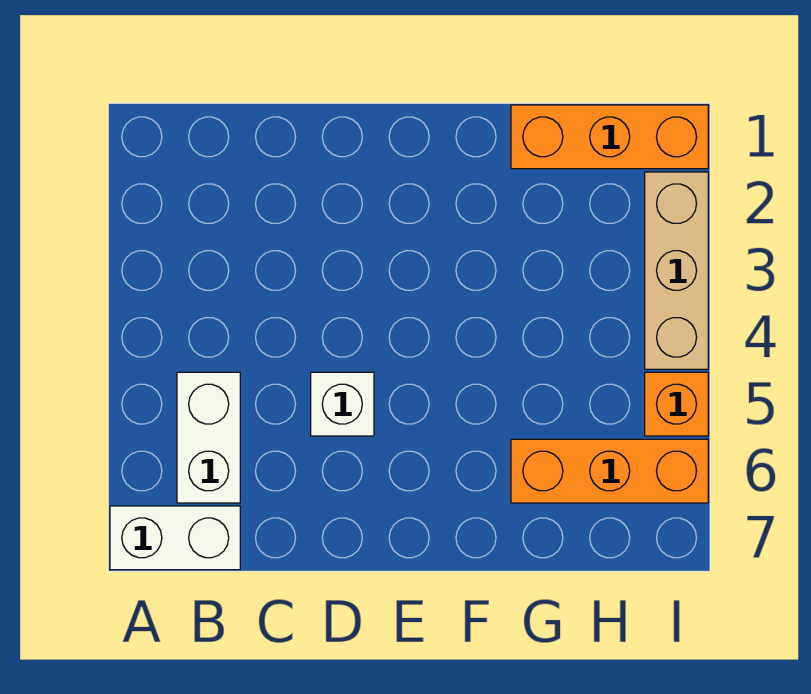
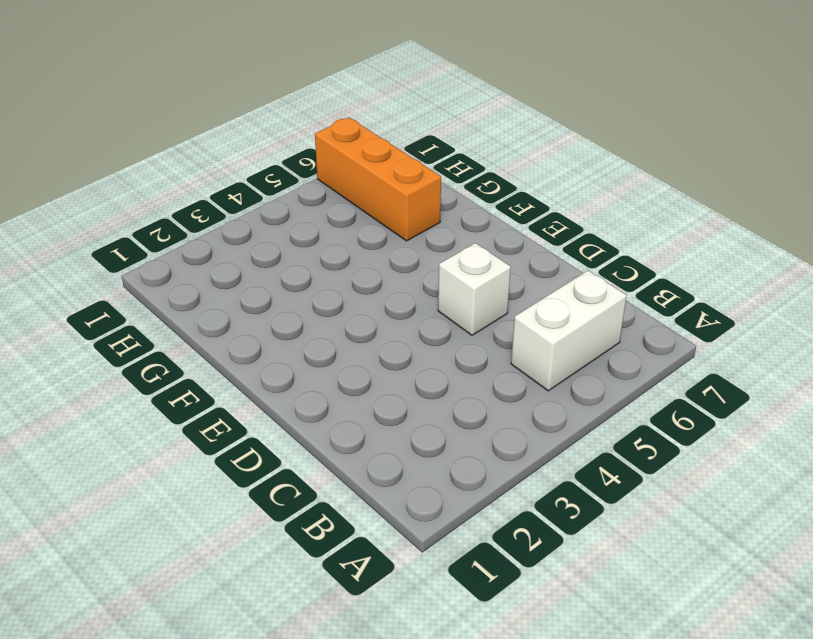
none -> white 1x2 brick [110,506,240,570]
none -> orange 1x3 brick [511,105,708,169]

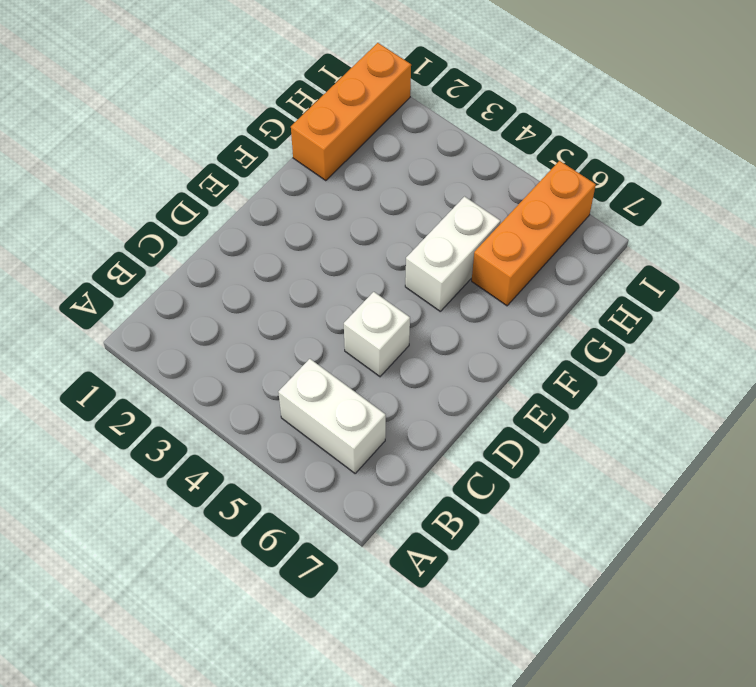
white 1x2 brick [405,197,500,311] -> white 1x2 brick moved to [110,506,240,570]
none -> tan 1x3 brick [645,172,708,369]
none -> orange 1x1 brick [645,372,708,436]

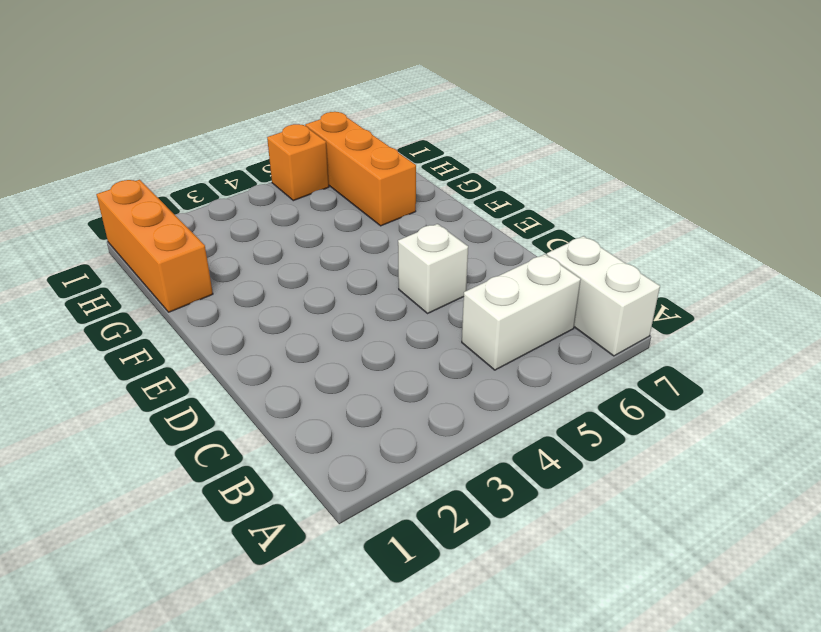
none -> tan 1x3 brick [645,172,708,369]

